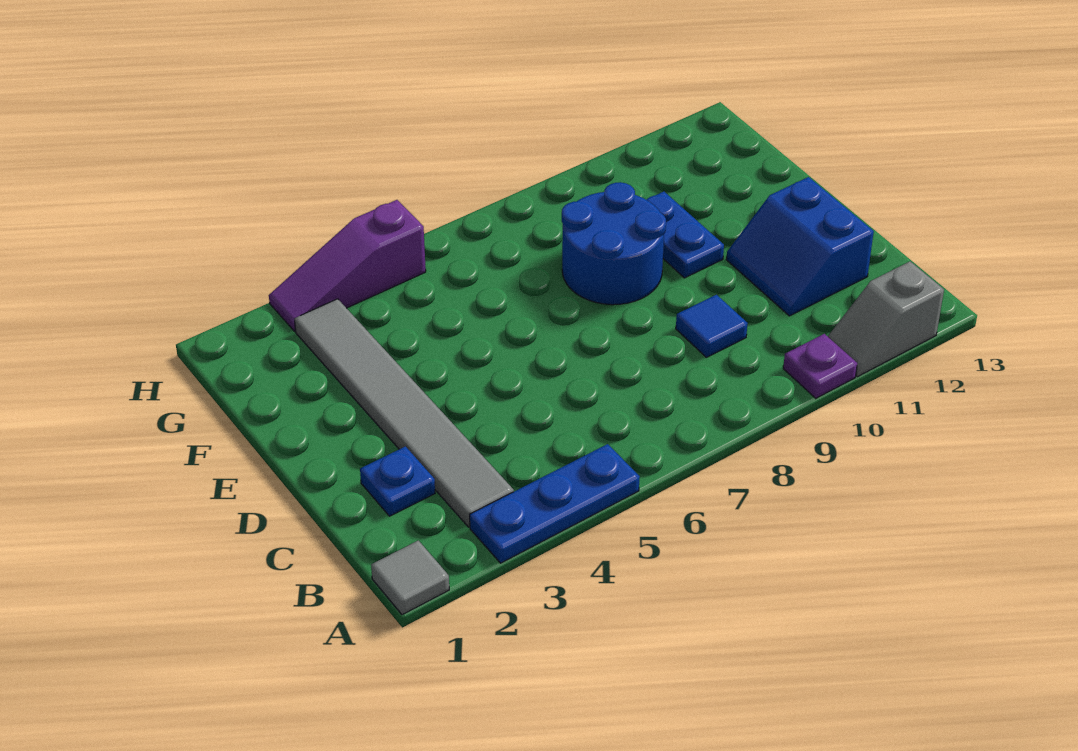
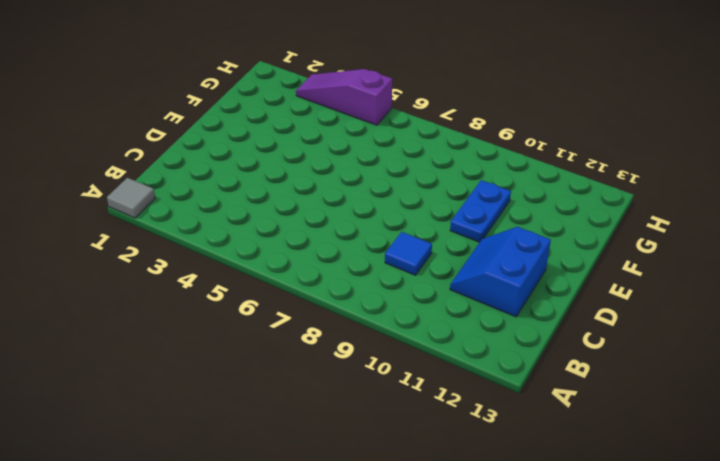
none -> blue 1x3 plate [470,444,640,563]
none -> purple 1x1 plate [783,334,857,398]

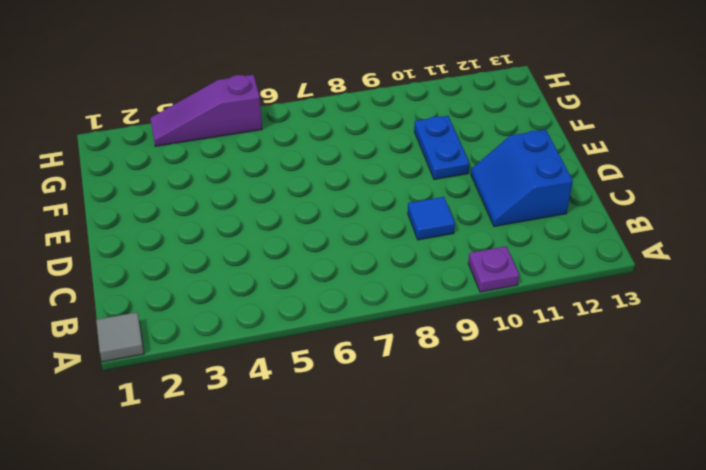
none -> blue 1x3 plate [470,444,640,563]
none -> grey 1x2 slope [828,261,944,377]

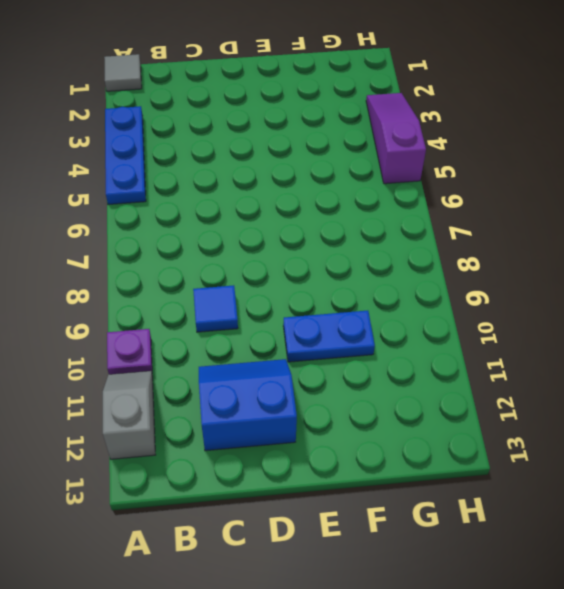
none -> grey 1x6 tile [295,299,514,527]
none -> blue 1x1 plate [360,446,435,516]

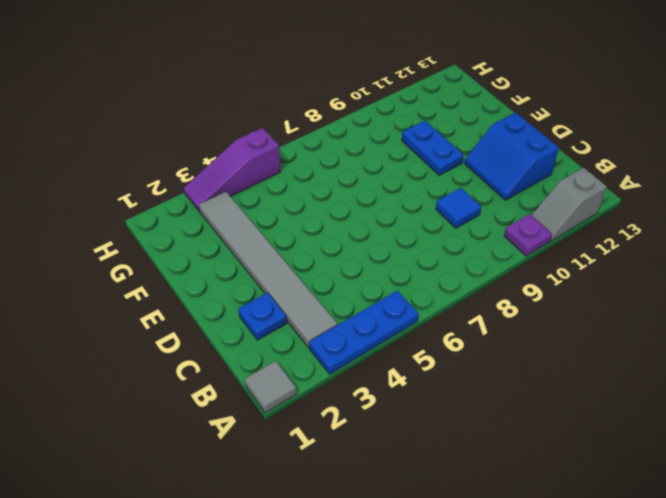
none -> blue 2x2 round brick [562,182,666,305]

